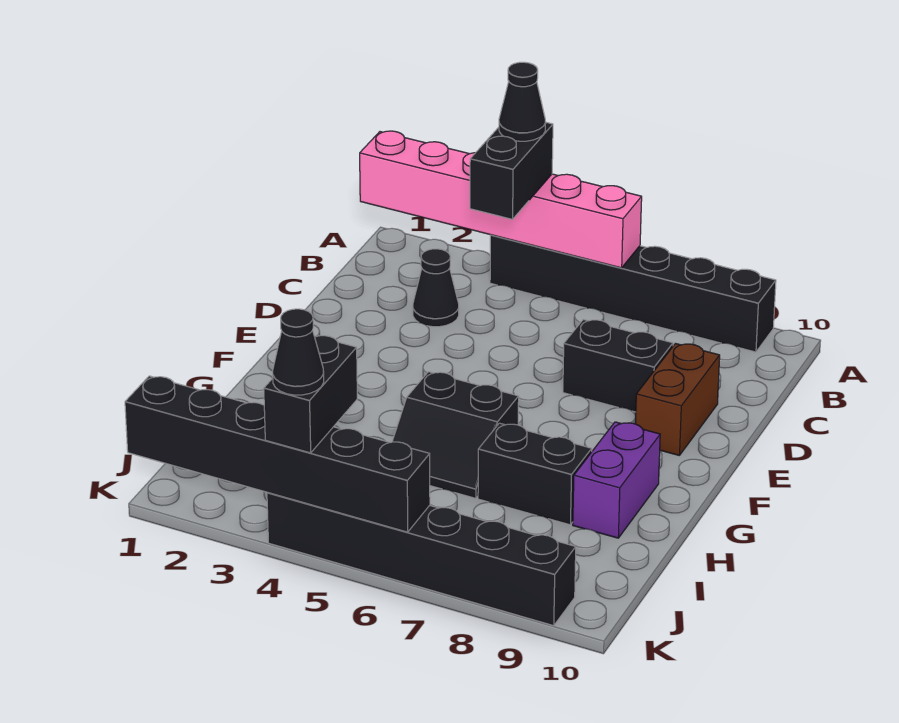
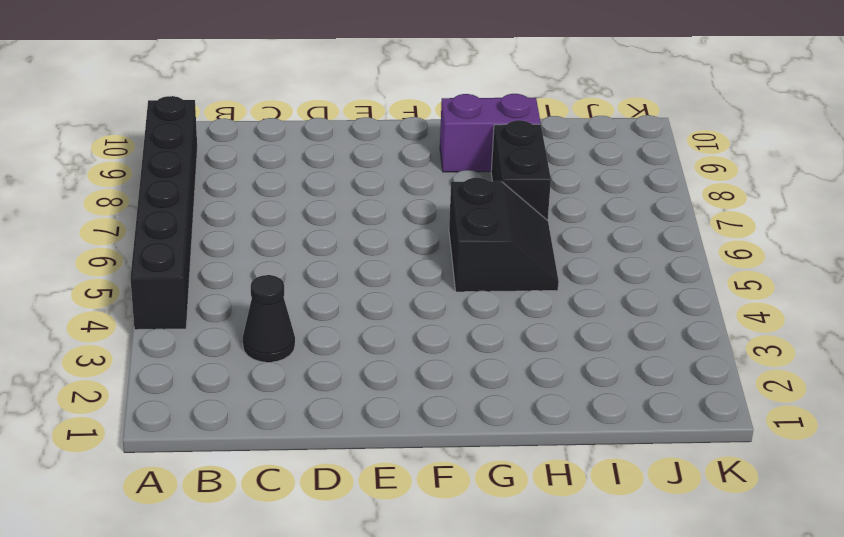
none -> black 1x2 brick [563,319,673,412]
none -> brown 1x2 brick [635,344,720,456]
none -> black 1x6 brick [267,492,576,626]

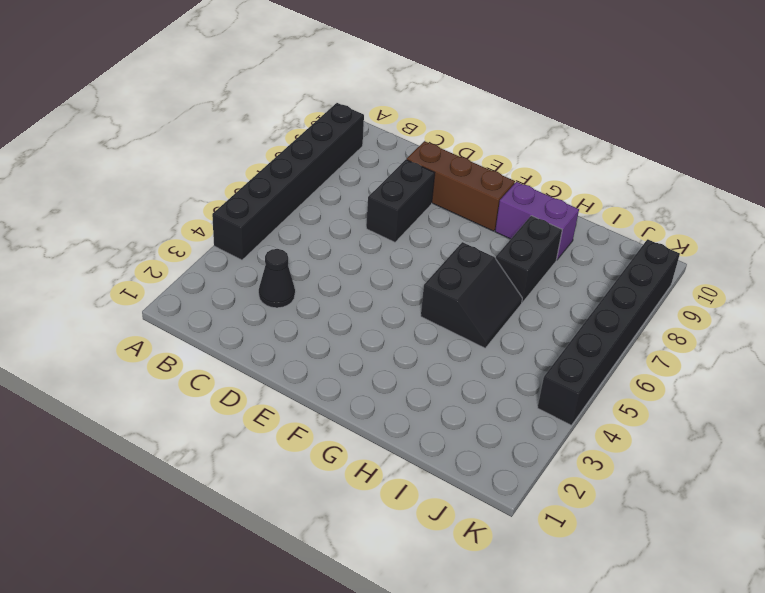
brown 1x3 brick [407,141,515,231] -> brown 1x2 brick [635,344,720,456]
none -> pink 1x6 brick [360,131,642,268]
none -> black 1x6 brick [125,376,430,532]
none -> black 1x2 brick [470,122,553,219]

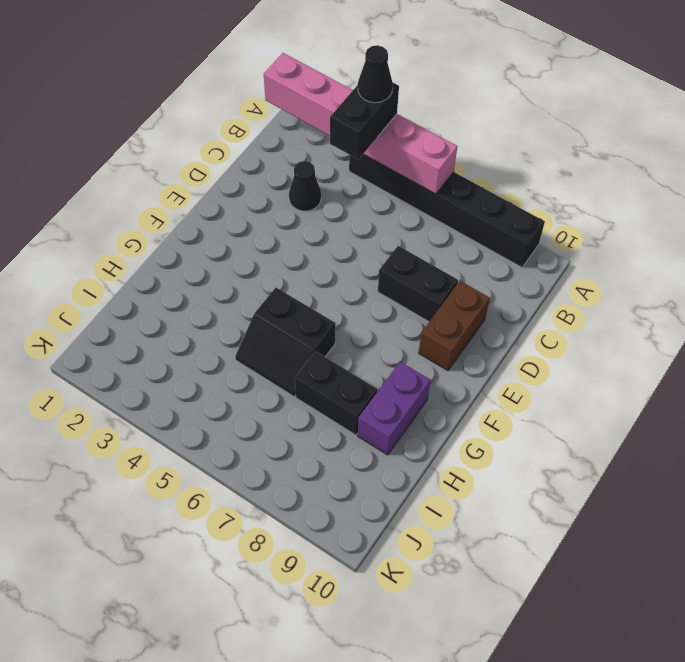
none -> black 1x6 brick [267,492,576,626]
none -> black 1x6 brick [125,376,430,532]
none -> black 1x2 brick [264,336,357,453]

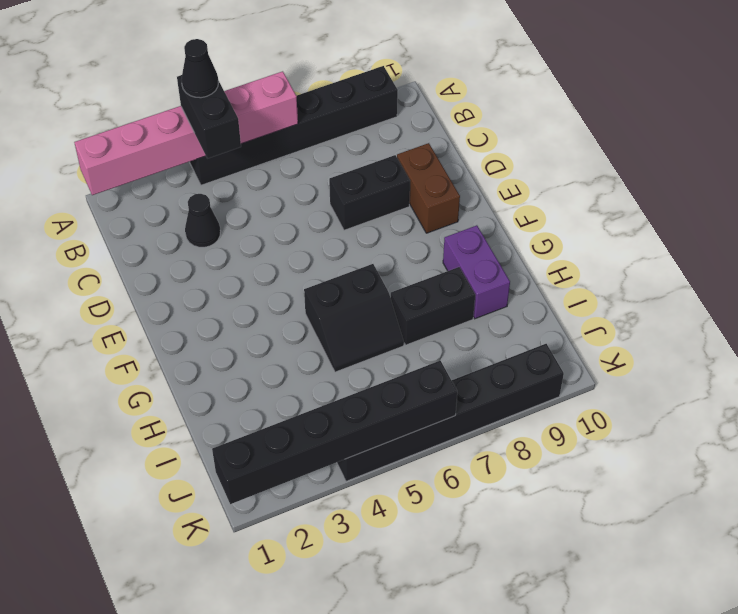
none -> black 1x2 brick [264,336,357,453]
none -> black 1x1 cone [273,309,324,395]

